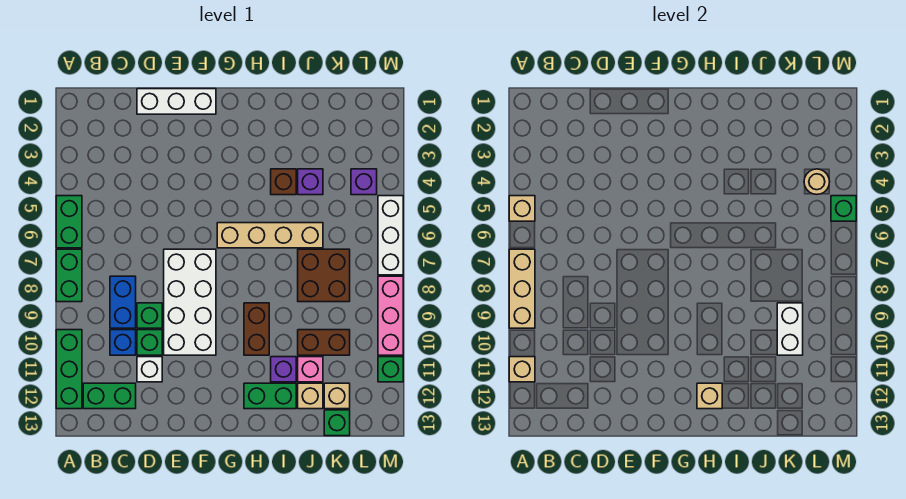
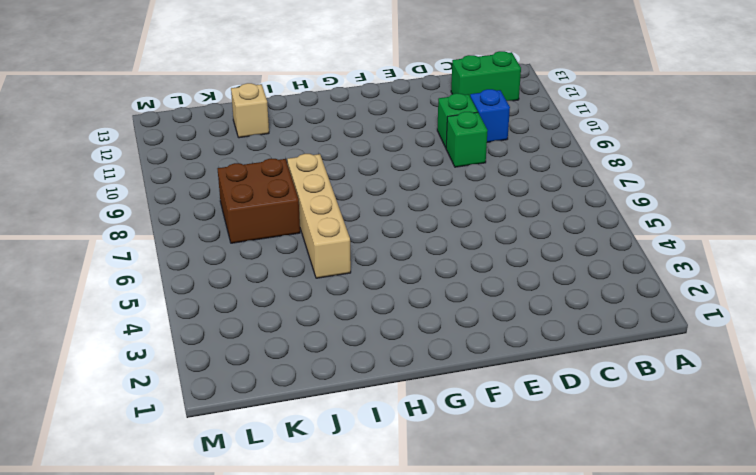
tan 1x4 brick [287,154,351,278] -> tan 1x4 brick turned to [217,223,323,248]
none -> green 1x2 brick [56,196,82,248]
none -> green 1x2 brick [56,249,82,302]
none -> green 1x3 brick [56,330,82,409]
none -> blue 1x2 brick [110,276,136,328]

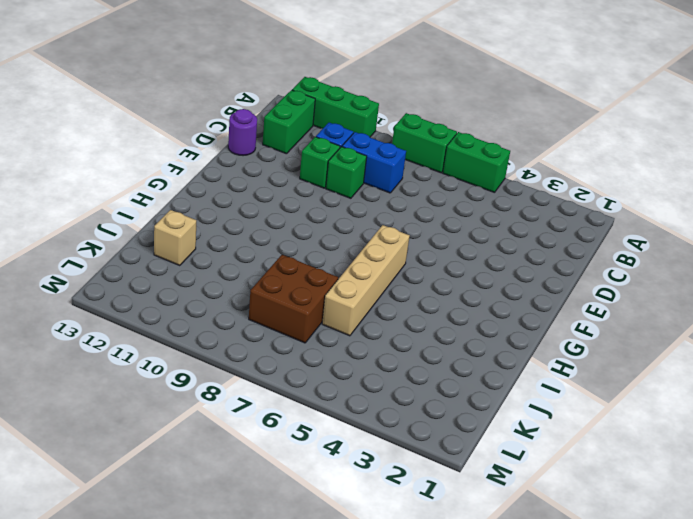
purple 1x1 round brick [228,109,257,156] -> none
none -> white 1x3 brick [137,89,216,114]
none -> white 1x1 brick [137,357,162,382]
none -> white 2x4 brick [164,249,216,355]
none -> brown 1x2 brick [244,303,269,355]

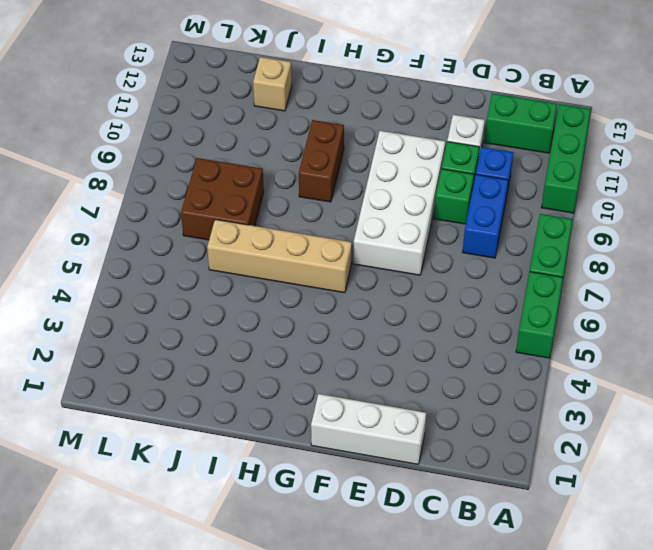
none -> green 1x2 brick [244,383,296,409]
none -> brown 1x1 brick [271,169,296,195]
none -> purple 1x1 brick [271,357,296,382]
none -> purple 1x1 brick [298,169,323,195]

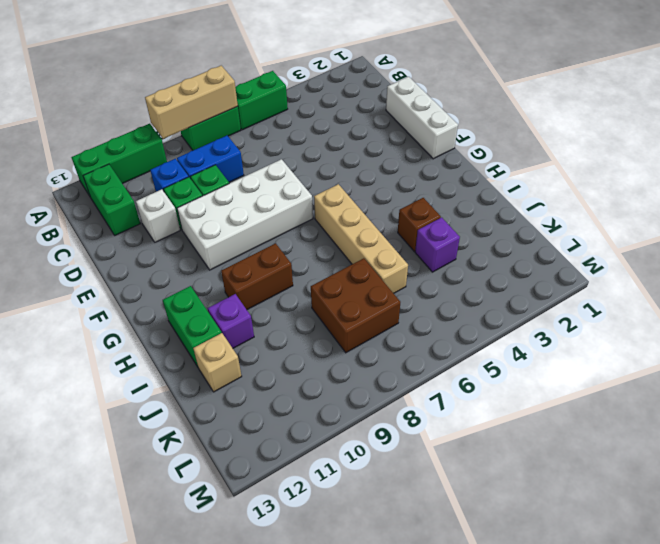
none -> brown 1x2 brick [298,330,350,355]
none -> pink 1x1 brick [298,357,323,382]
none -> tan 1x1 brick [324,383,350,409]
none -> green 1x1 brick [324,410,350,436]

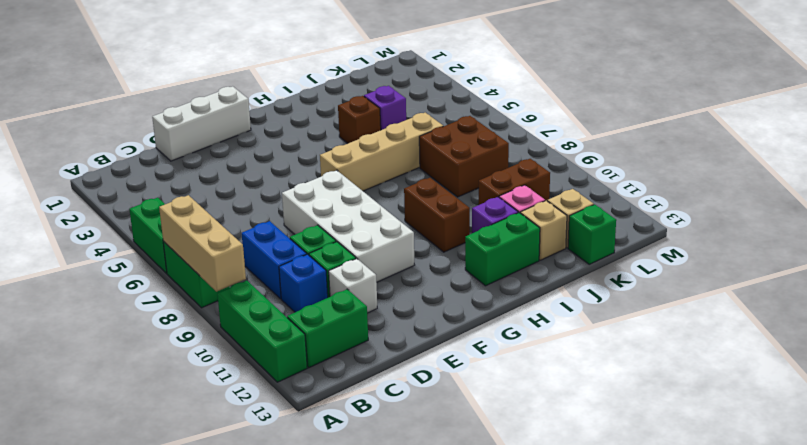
none -> purple 1x1 brick [351,169,377,195]
none -> white 1x3 brick [378,196,403,275]
none -> pink 1x3 brick [378,276,403,355]
none -> green 1x1 brick [378,357,403,382]

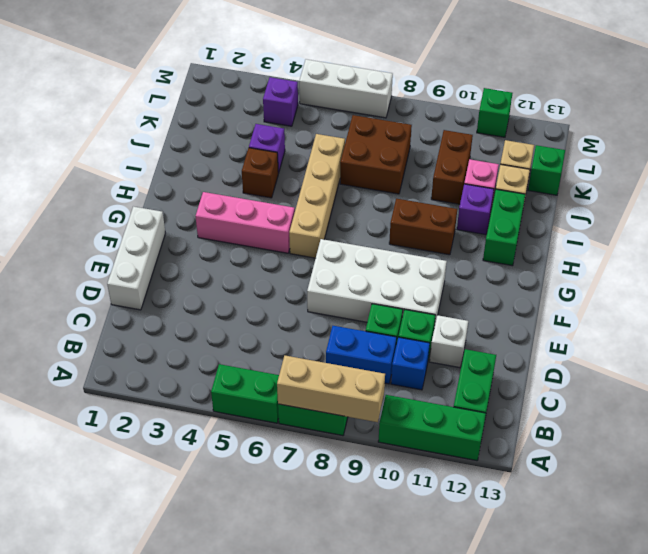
pink 1x3 brick [196,192,295,253] -> pink 1x3 brick moved to [378,276,403,355]
none -> tan 1x1 brick [509,196,535,221]
none -> tan 1x1 brick [509,357,535,382]
none -> tan 1x1 brick [697,383,722,409]
none -> white 1x2 brick [777,303,803,355]

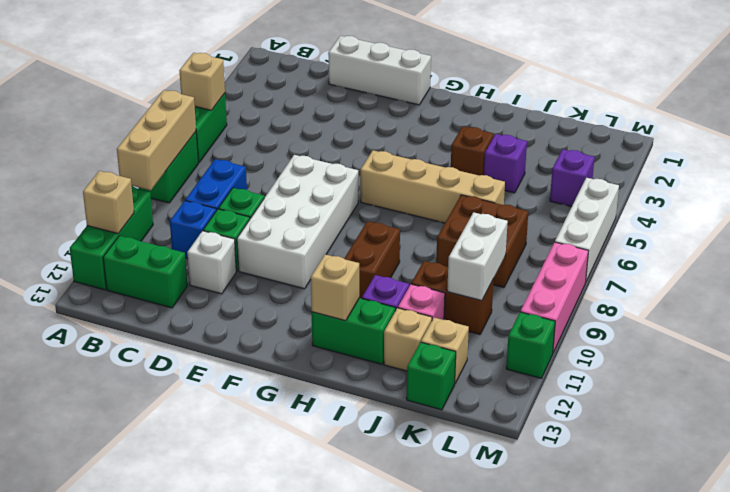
none -> tan 1x1 round brick [804,169,830,194]
none -> green 1x1 brick [831,196,856,221]

